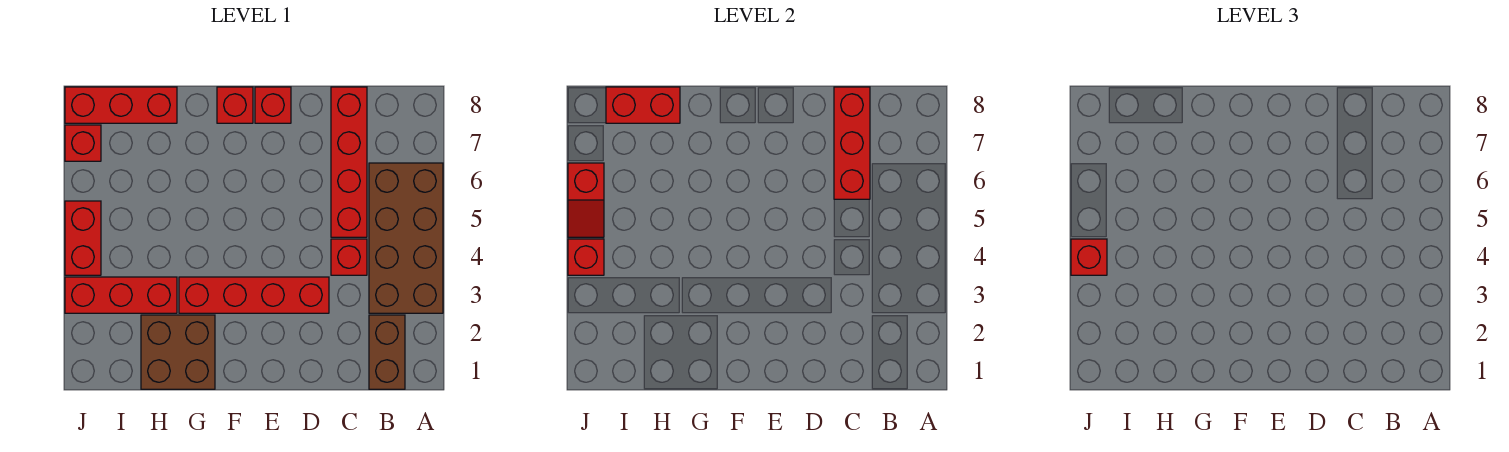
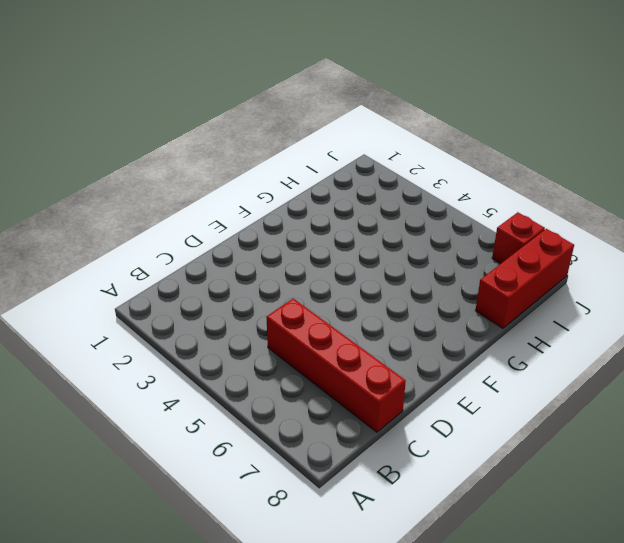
none -> brown 2x4 brick [369,163,443,313]
none -> brown 1x2 brick [369,315,405,389]
none -> red 1x1 brick [331,239,367,275]

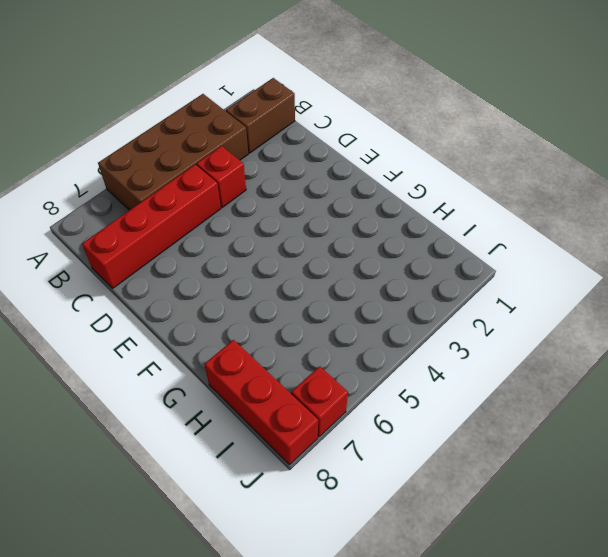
none -> red 1x4 brick [179,277,329,313]
none -> red 1x1 brick [255,87,291,123]
none -> red 1x1 brick [217,87,253,123]

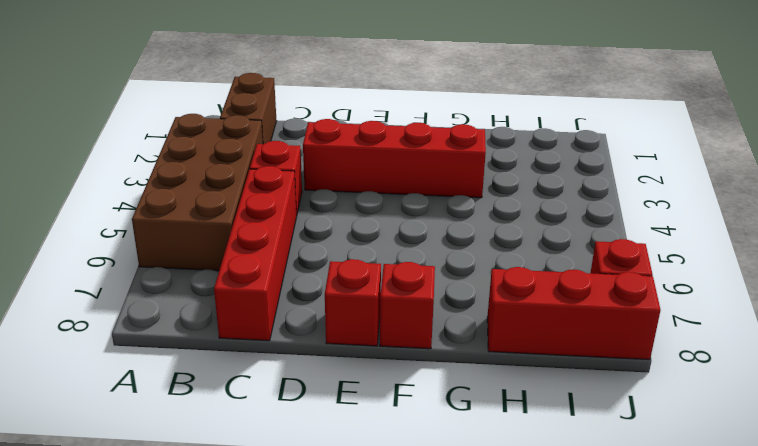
none -> brown 2x2 brick [141,315,215,389]
none -> red 1x3 brick [65,277,177,313]
none -> red 1x2 brick [65,201,101,275]

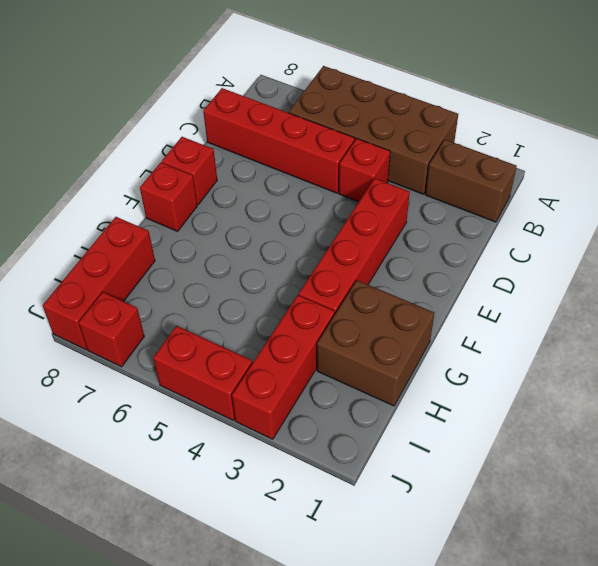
none -> red 1x3 brick [834,87,870,199]
none -> red 1x2 brick [606,87,680,123]
none -> red 1x1 brick [568,239,604,275]

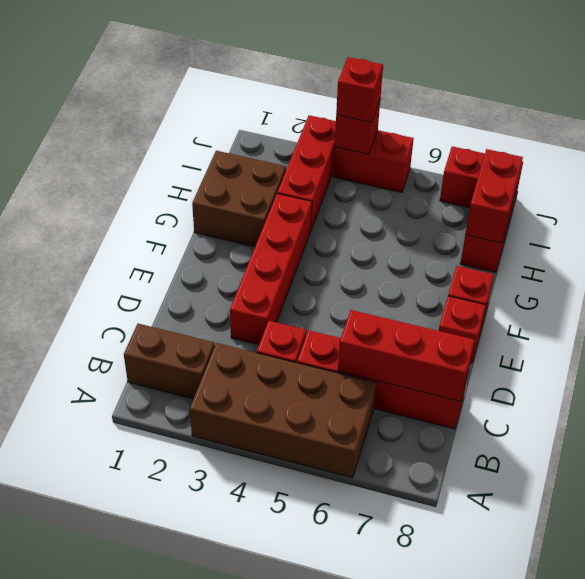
none -> red 1x2 slope [568,163,604,237]

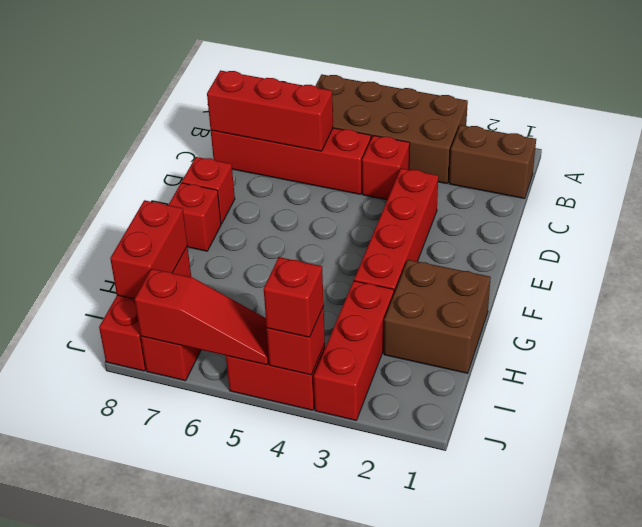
red 1x3 slope [135,269,269,365] -> red 1x2 slope [568,163,604,237]

